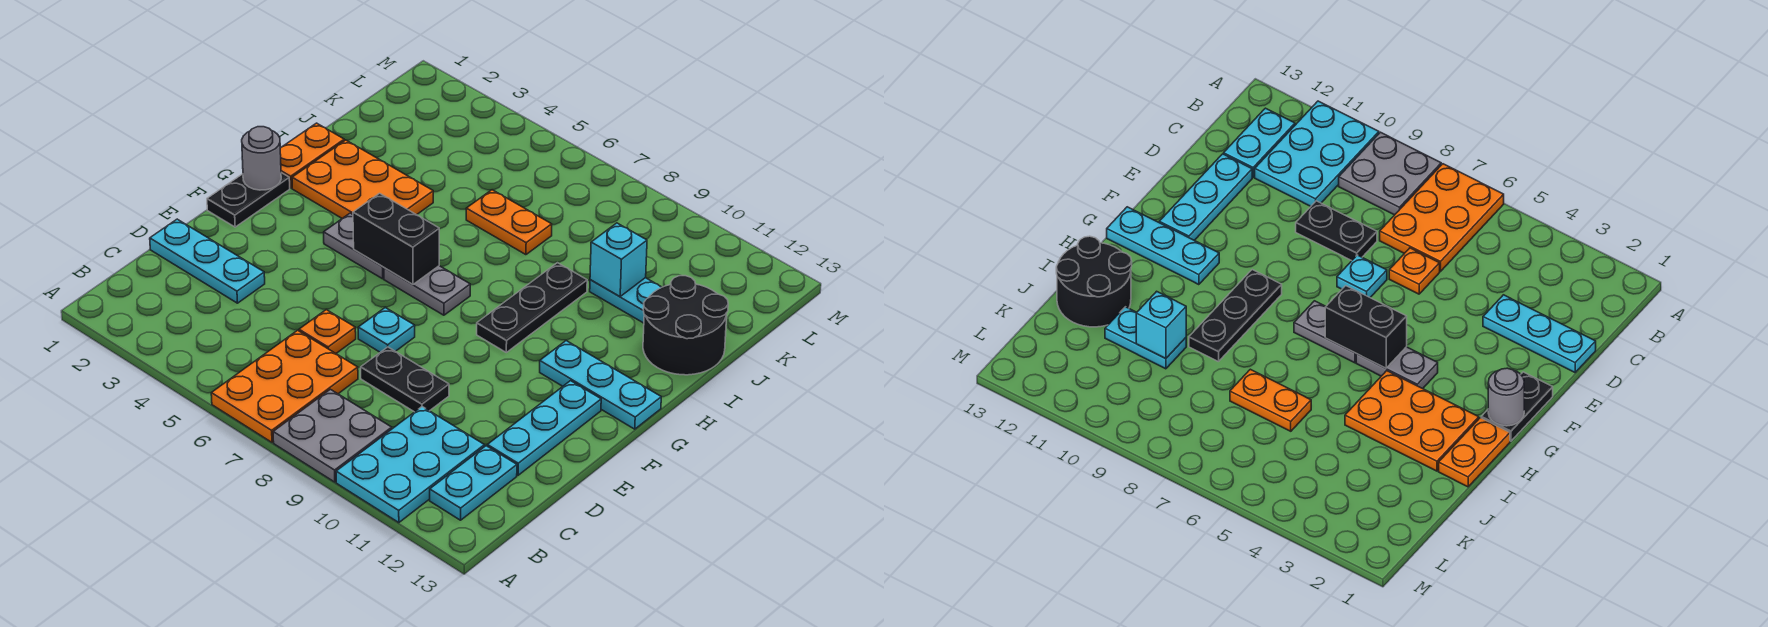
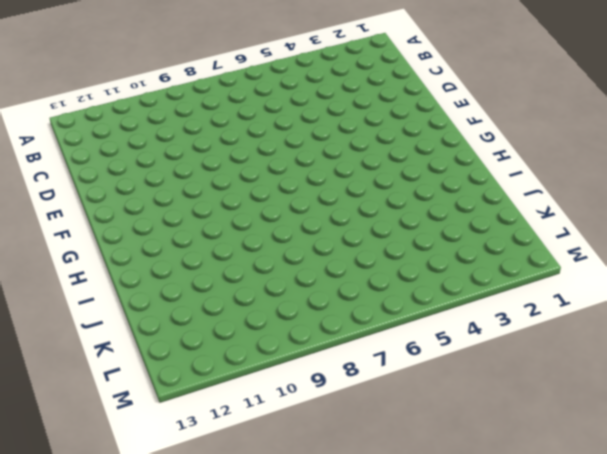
none -> orange 2x3 plate [211,330,358,442]
none -> grey 2x2 plate [273,389,392,482]
none -> cyan 2x3 plate [336,407,485,523]

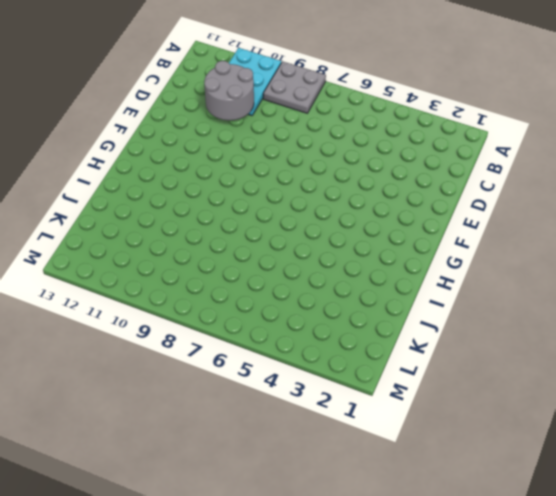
grey 2x2 round brick [204,61,254,120] -> none
none -> orange 2x3 plate [211,330,358,442]
none -> cyan 1x2 plate [430,446,517,520]
none -> cyan 1x3 plate [150,219,265,303]

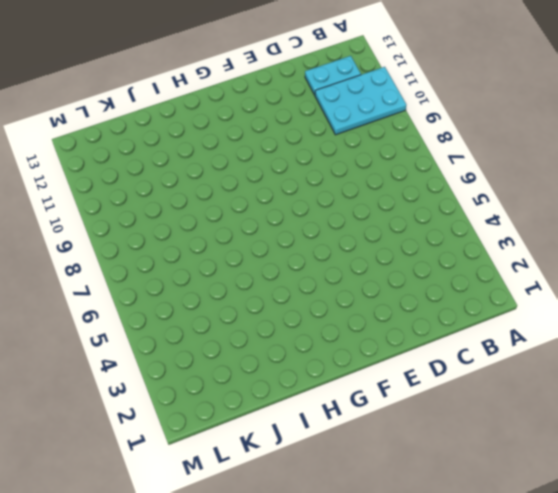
none -> orange 2x3 plate [211,330,358,442]
none -> grey 2x2 plate [273,389,392,482]
none -> cyan 1x3 plate [150,219,265,303]

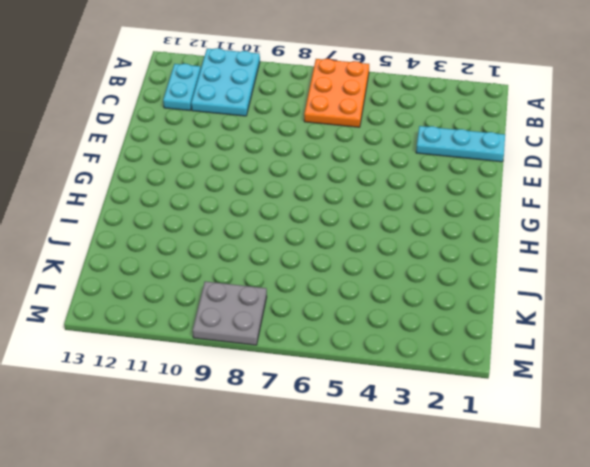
grey 2x2 plate [193,281,267,345] -> grey 2x2 plate moved to [273,389,392,482]
none -> orange 1x1 plate [299,310,356,353]
none -> black 1x2 plate [361,347,449,412]
none -> cyan 1x3 plate [487,381,601,475]

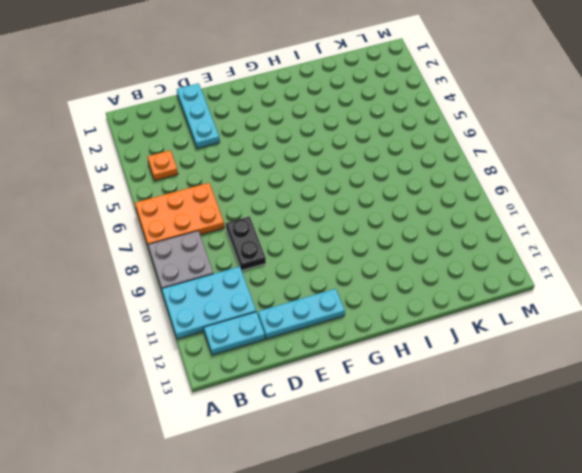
orange 1x1 plate [148,150,178,181] -> orange 1x1 plate moved to [299,310,356,353]
none -> cyan 1x1 plate [358,308,415,352]
none -> black 1x2 plate [207,173,290,227]
none -> grey 1x2 plate [324,213,384,279]

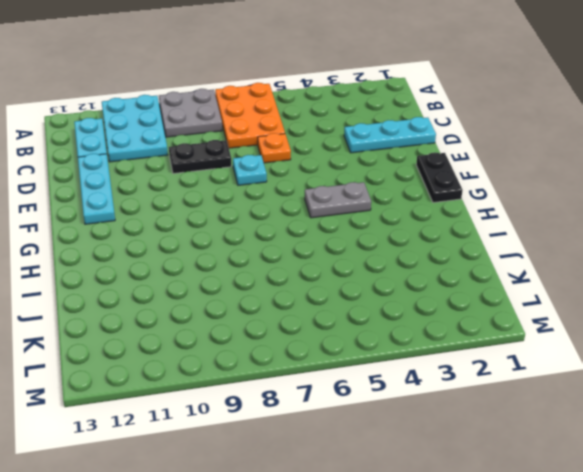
none -> grey 1x2 plate [384,266,470,315]
none -> black 1x3 plate [477,263,587,352]
none -> cyan 1x3 plate [540,341,661,429]

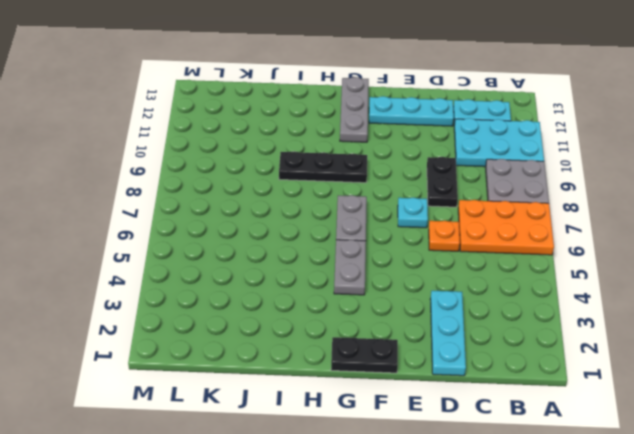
grey 1x3 plate [340,77,369,142] -> cyan 1x3 plate [540,341,661,429]
none -> orange 1x2 plate [280,123,344,188]
none -> orange 2x3 plate [292,140,433,219]
none -> black 2x2 round brick [643,276,728,375]

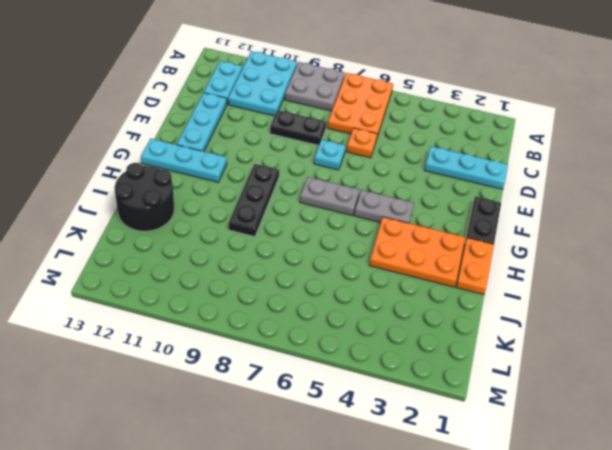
none -> orange 1x2 plate [466,190,552,255]
none -> cyan 1x2 plate [590,278,662,323]
none -> grey 1x1 round brick [242,127,281,190]

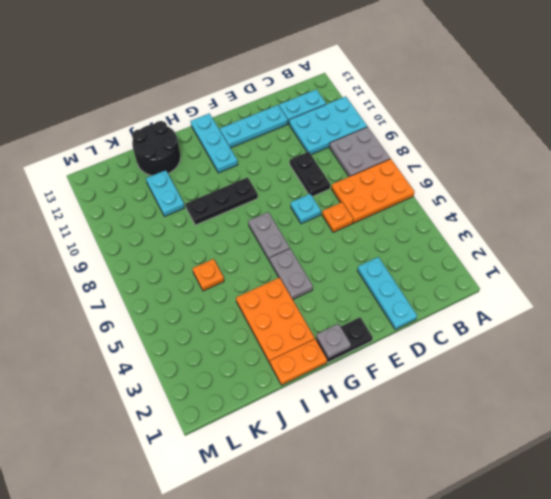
grey 1x1 plate [316,324,351,359] -> grey 1x1 round brick [242,127,281,190]
orange 1x1 plate [192,259,224,291] -> orange 1x2 plate [466,190,552,255]
none -> black 1x2 brick [353,193,439,285]
none -> cyan 1x1 brick [590,223,647,297]

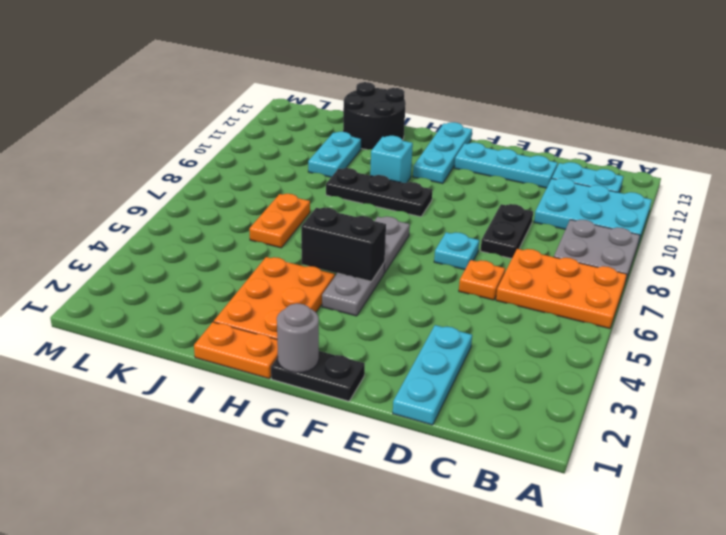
black 1x2 brick [301,208,386,281] -> black 1x2 brick turned to [353,193,439,285]
cyan 1x1 brick [370,136,413,183] -> cyan 1x1 brick moved to [590,223,647,297]

